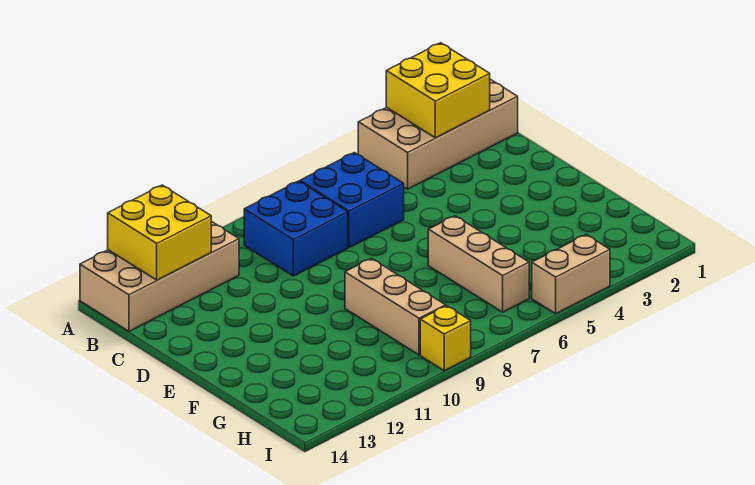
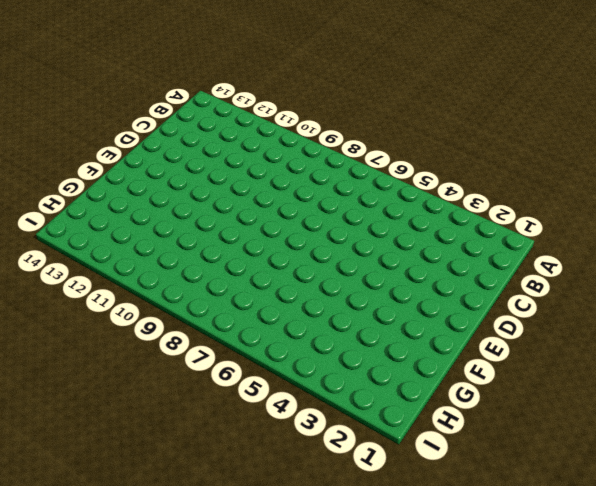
none -> tan 2x4 brick [358,79,518,189]
none -> tan 2x4 brick [80,221,239,331]

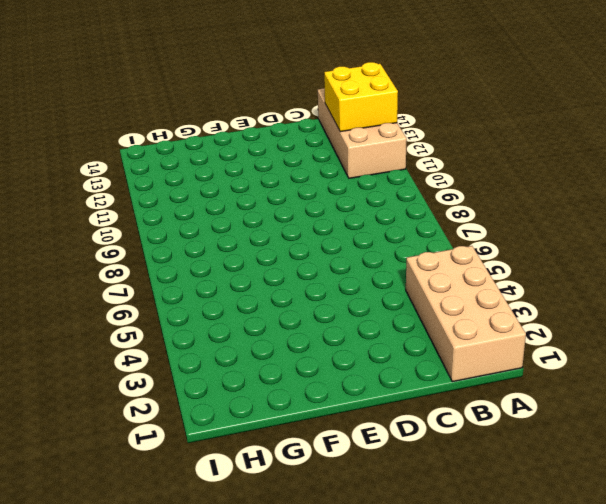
none -> blue 2x2 brick [300,153,404,248]
none -> blue 2x2 brick [244,181,348,276]

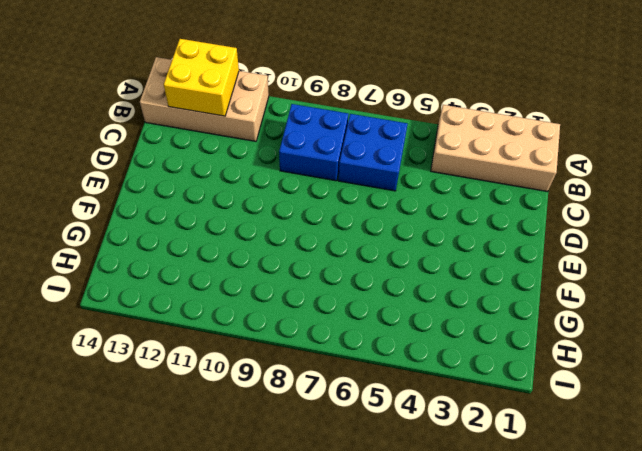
none -> tan 1x3 brick [428,216,529,312]
none -> tan 1x3 brick [345,258,446,355]

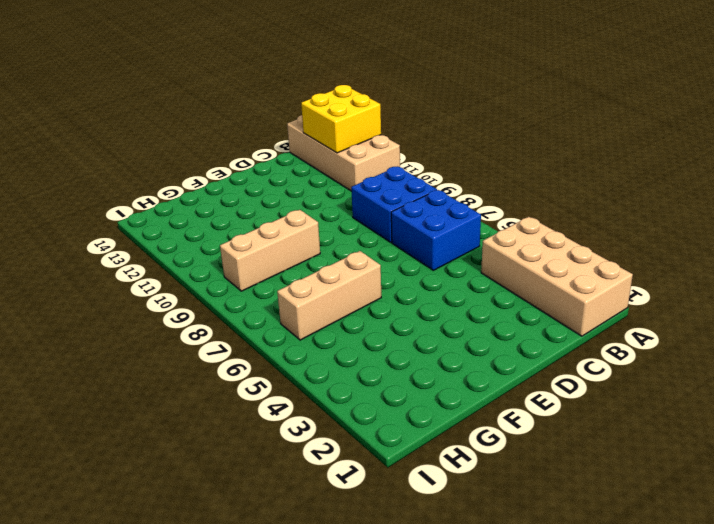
none -> tan 1x2 brick [532,235,610,314]
none -> yellow 1x1 brick [420,306,471,371]

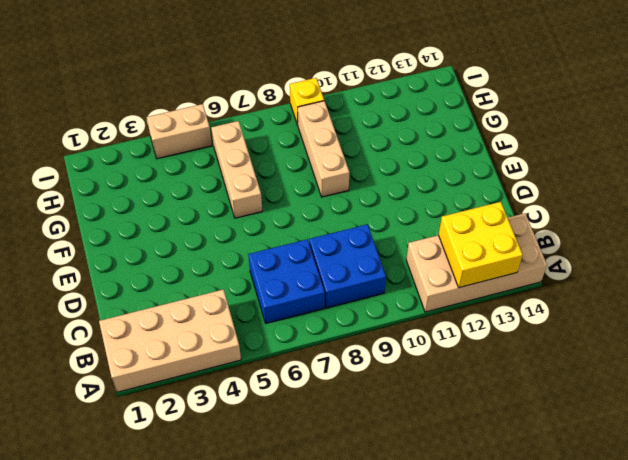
none -> yellow 2x2 brick [386,43,490,138]

